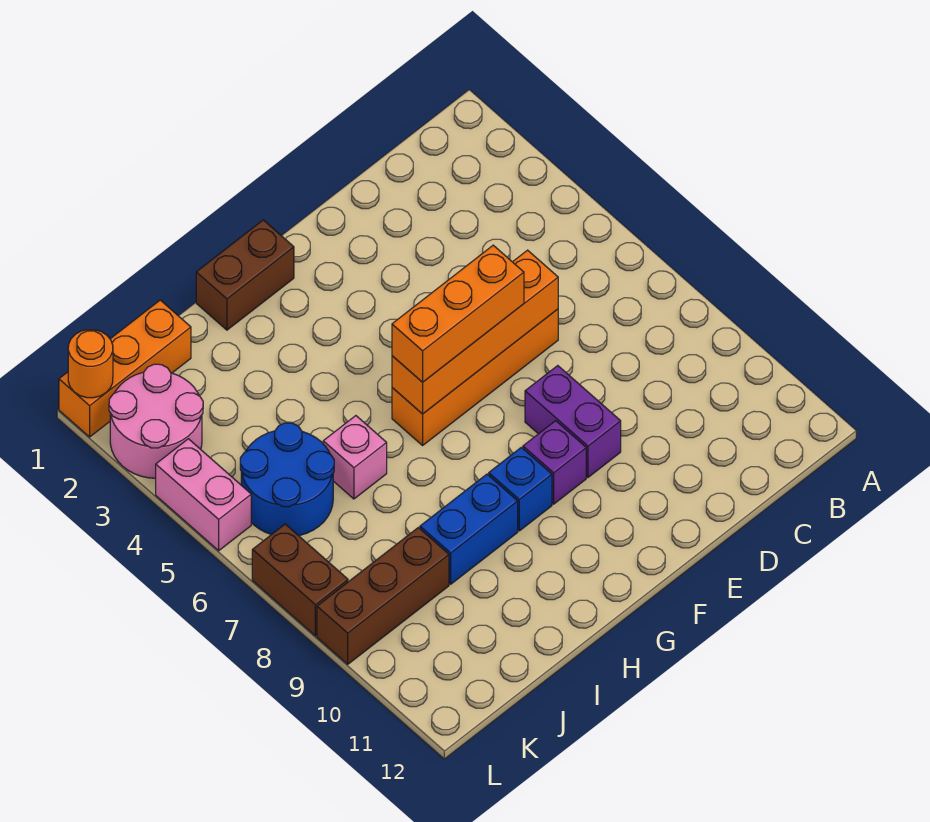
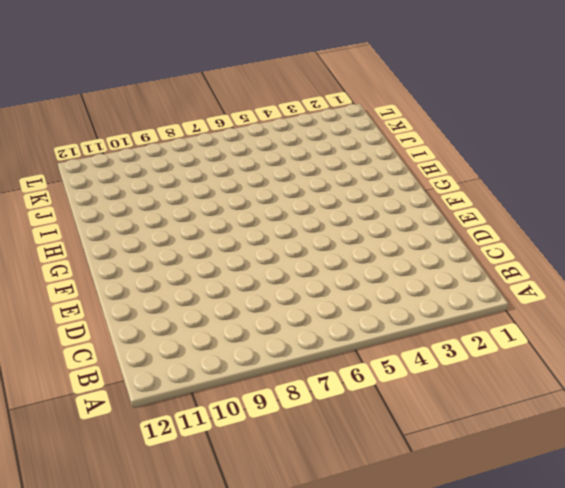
none -> orange 1x4 brick [392,309,558,445]
none -> purple 1x2 brick [525,366,621,477]
none -> purple 1x1 brick [523,421,586,504]

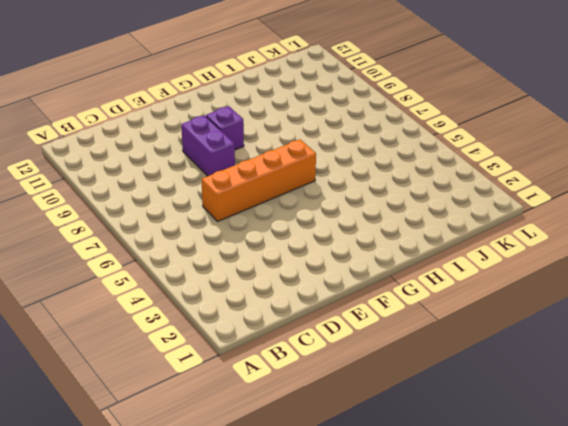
none -> brown 1x2 brick [196,220,294,330]
none -> blue 1x1 brick [489,447,552,531]
none -> blue 1x2 brick [420,474,518,584]

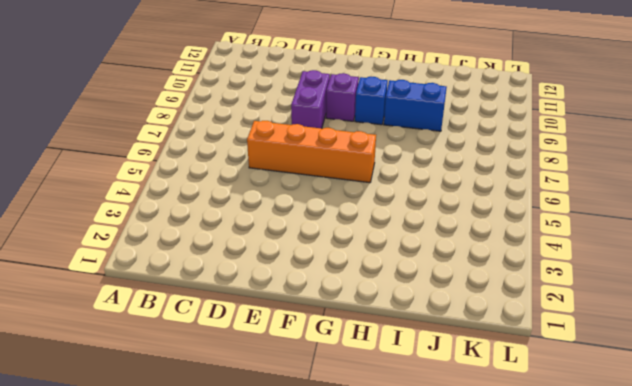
none -> brown 1x2 brick [196,220,294,330]
none -> pink 1x1 brick [323,416,387,499]
none -> orange 1x3 brick [59,300,191,437]

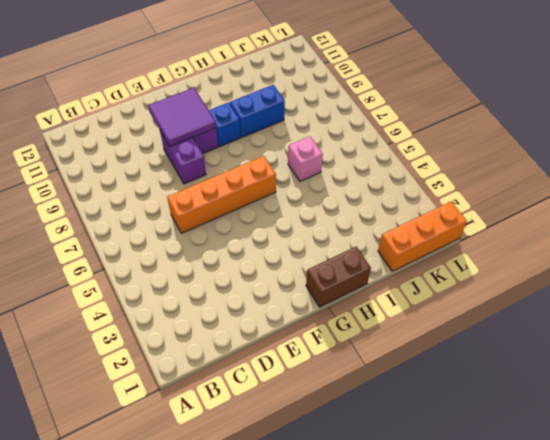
purple 2x2 tile [148,88,216,146] -> none
none -> blue 2x2 round brick [240,423,334,536]
none -> brown 1x3 brick [317,528,449,664]
none -> pink 2x2 round brick [109,364,203,478]

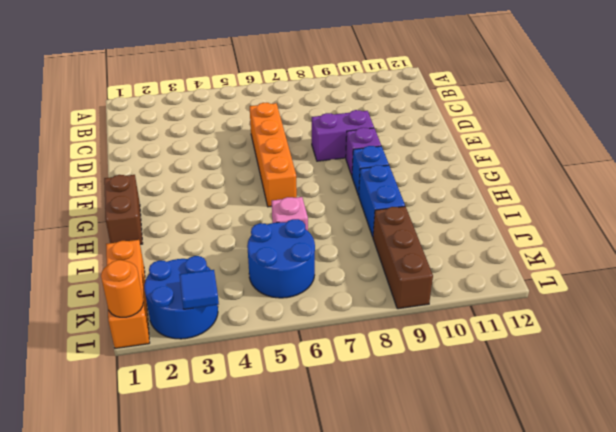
blue 2x2 round brick [144,256,218,339] -> pink 2x2 round brick [109,364,203,478]
blue 1x1 tile [180,270,219,309] -> none
none -> pink 1x2 brick [156,439,251,551]
none -> brown 1x2 brick [252,524,348,636]
none -> orange 1x4 brick [392,250,558,414]

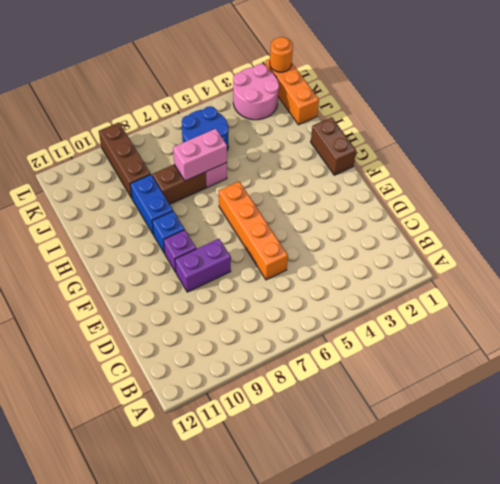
pink 1x2 brick [173,129,227,181] -> pink 1x2 brick moved to [156,439,251,551]
brown 1x2 brick [152,165,206,204] -> brown 1x2 brick moved to [252,524,348,636]
none -> orange 1x4 brick [392,250,558,414]
none -> orange 1x3 brick [392,245,524,382]

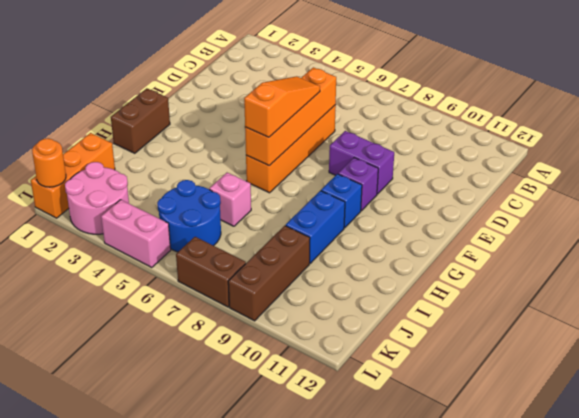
orange 1x3 slope [244,76,320,137] -> orange 1x3 brick [392,245,524,382]

